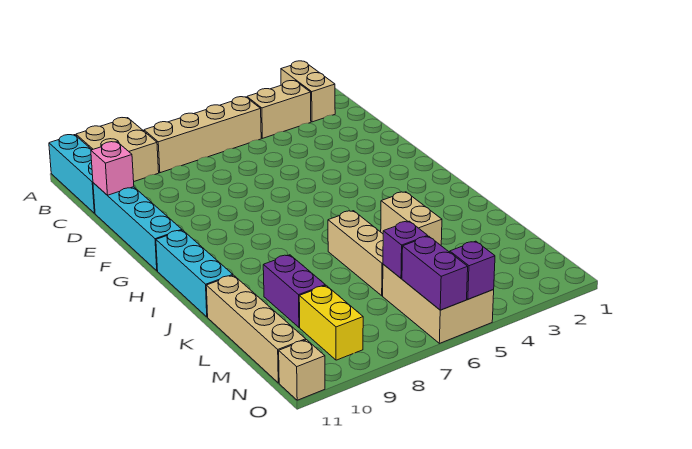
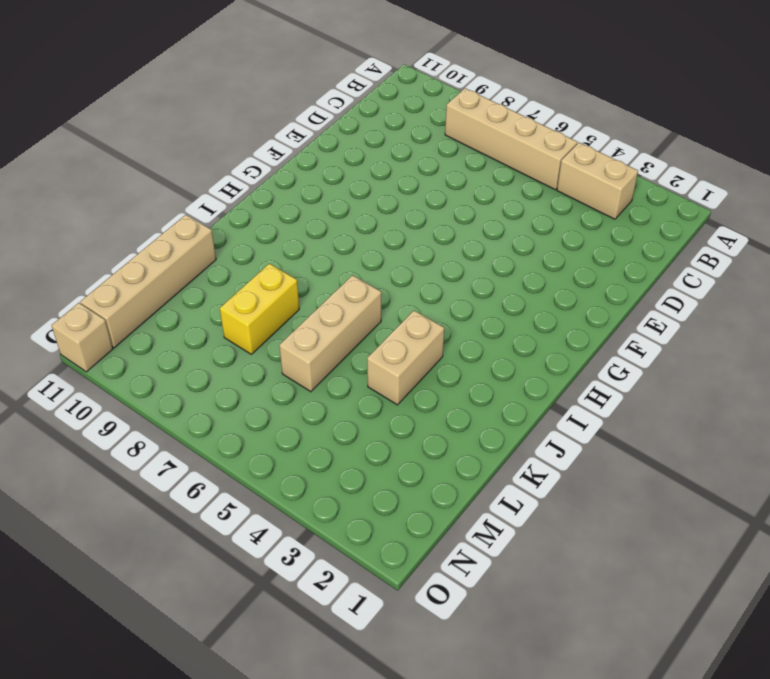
yellow 1x2 brick [220,264,299,354] -> yellow 1x2 brick moved to [299,286,363,360]
none -> tan 1x2 brick [281,61,335,122]
none -> tan 2x2 brick [76,118,159,181]
none -> cyan 1x3 brick [49,135,95,213]

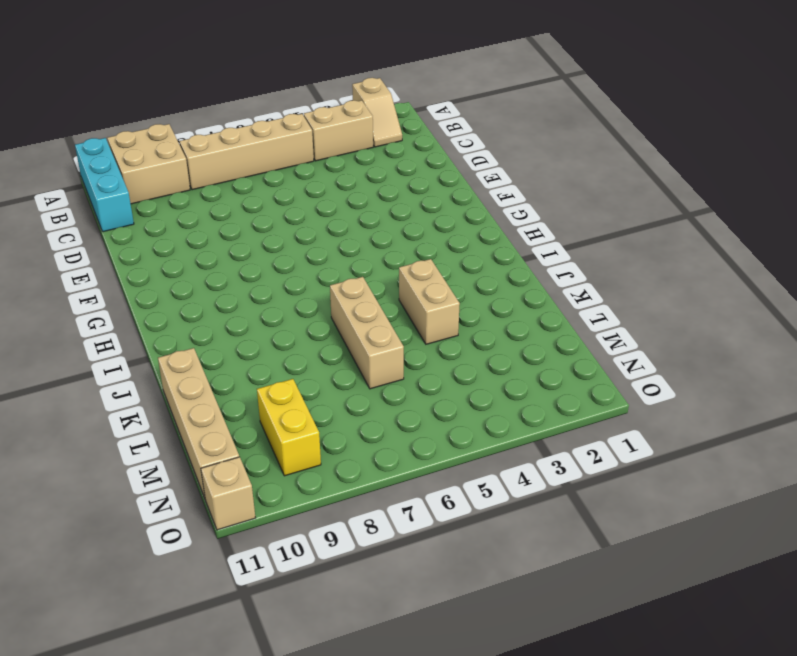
tan 1x2 slope [352,78,402,147] -> tan 1x2 brick [281,61,335,122]
none -> cyan 1x4 brick [93,183,182,271]
none -> cyan 1x3 brick [156,230,233,317]
none -> purple 1x2 brick [263,255,325,327]

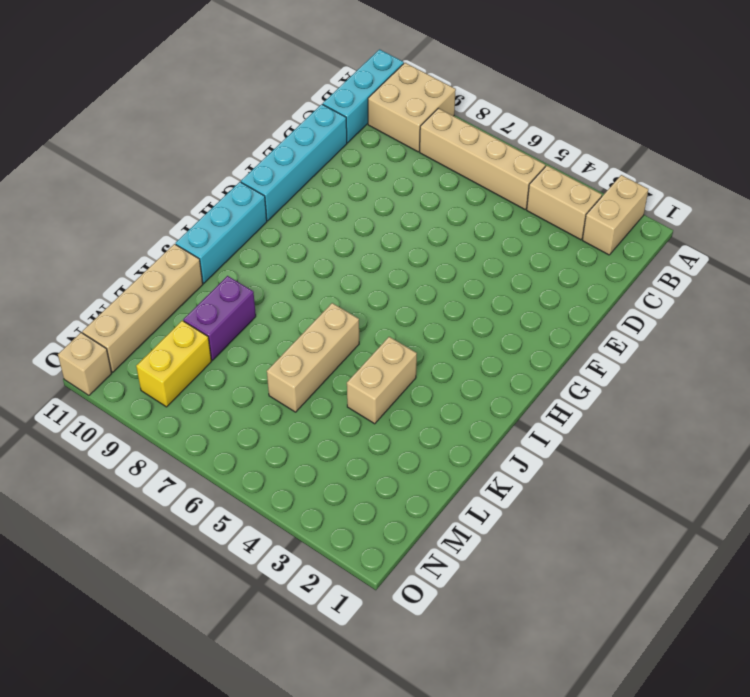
none -> tan 2x3 brick [383,264,494,343]
none -> pink 1x1 brick [91,142,134,195]
none -> purple 1x1 brick [383,221,428,278]

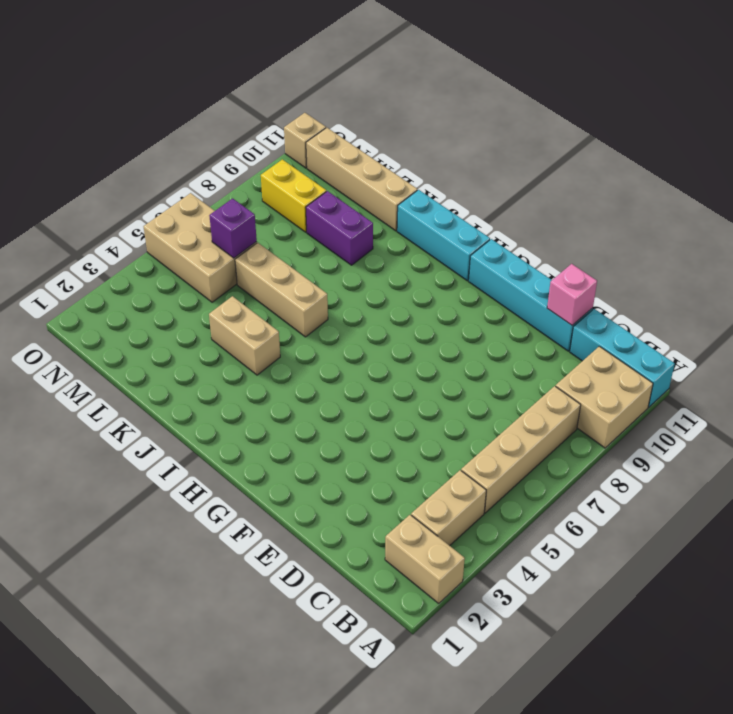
none -> purple 1x2 brick [402,236,468,310]
none -> purple 1x1 brick [450,241,495,299]

